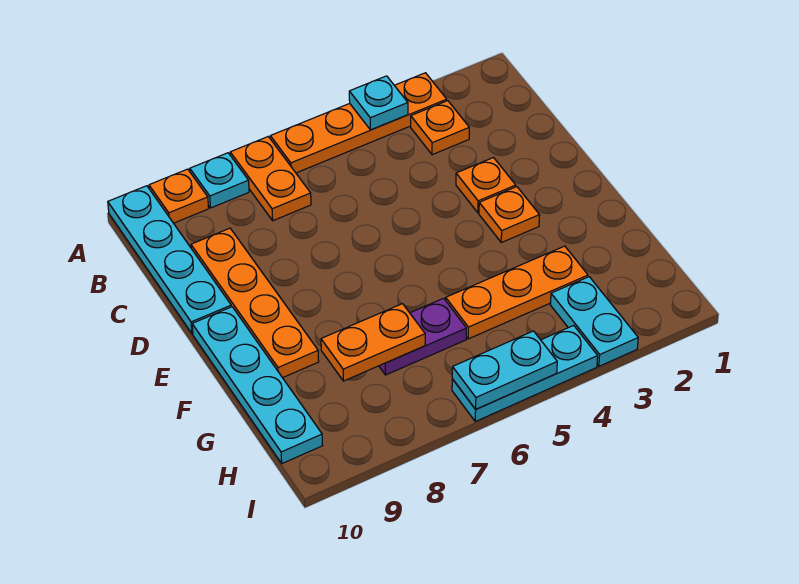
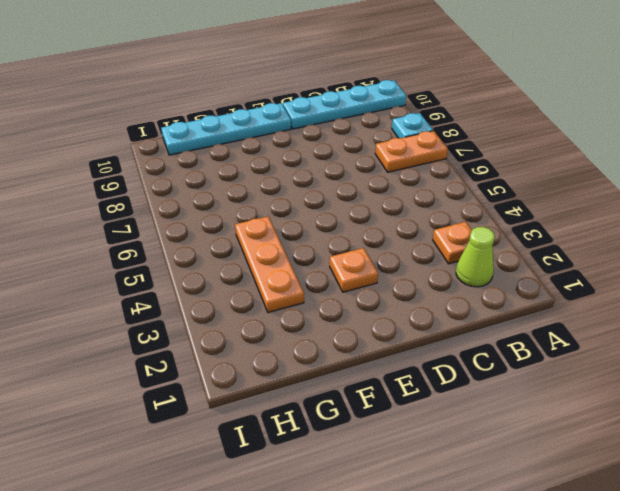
lime 1x1 cone [456,227,495,287] -> none
none -> orange 1x4 plate [270,73,447,173]
none -> orange 1x1 plate [149,169,209,223]
none -> orange 1x4 plate [191,228,319,378]

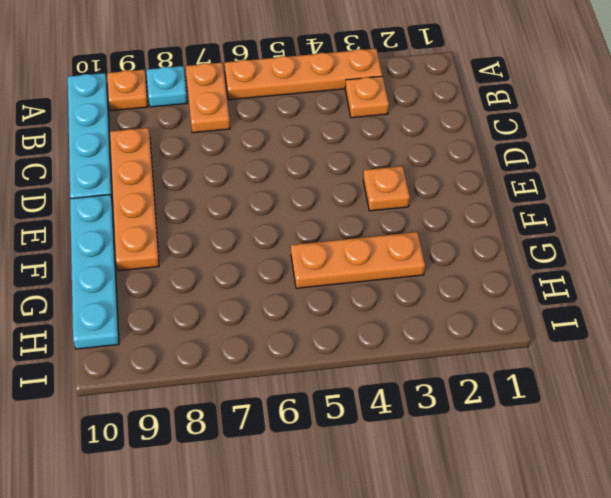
none -> orange 1x1 plate [456,158,516,213]
none -> purple 1x2 plate [379,298,466,375]
none -> cyan 1x2 plate [550,277,638,366]

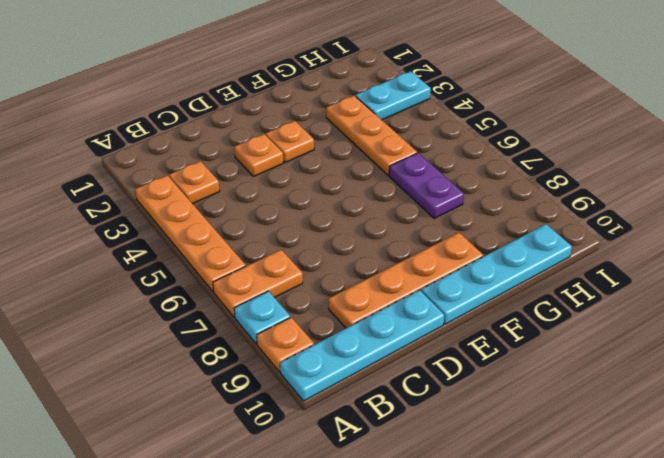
none -> cyan 1x3 plate [452,325,598,421]
none -> cyan 1x1 plate [349,76,408,130]
none -> orange 1x2 plate [321,304,425,381]

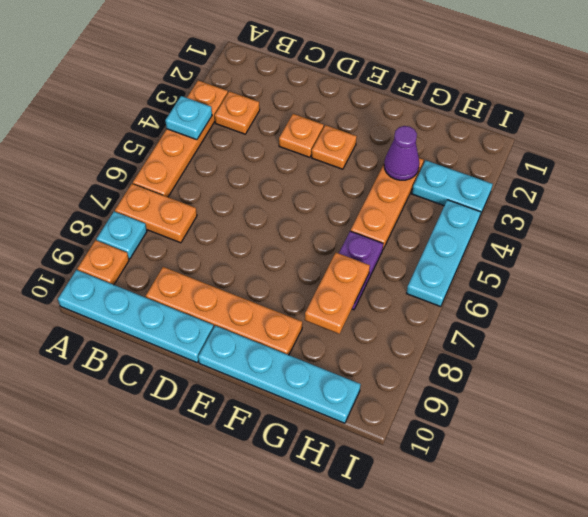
purple 1x1 cone [384,126,419,180] -> none
none -> cyan 1x2 plate [452,331,557,409]

